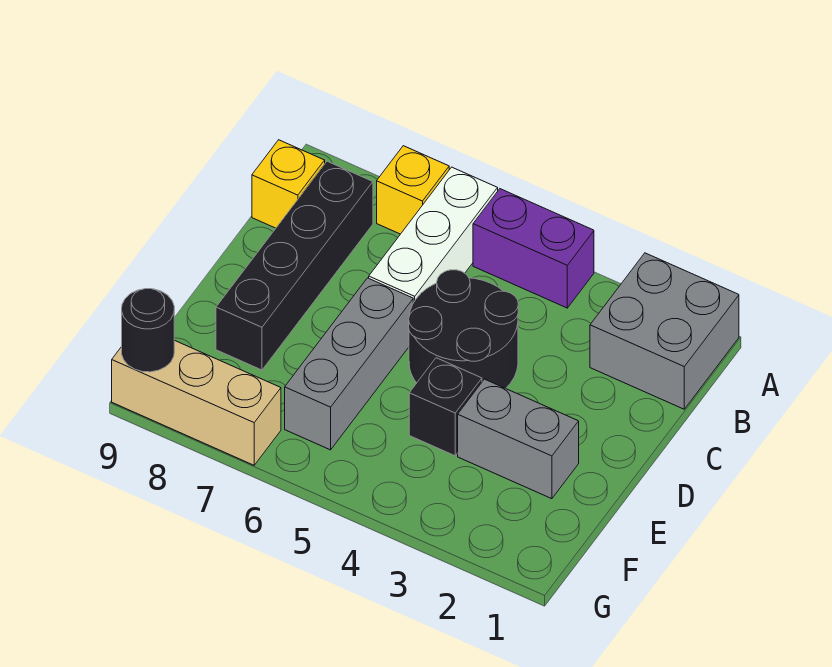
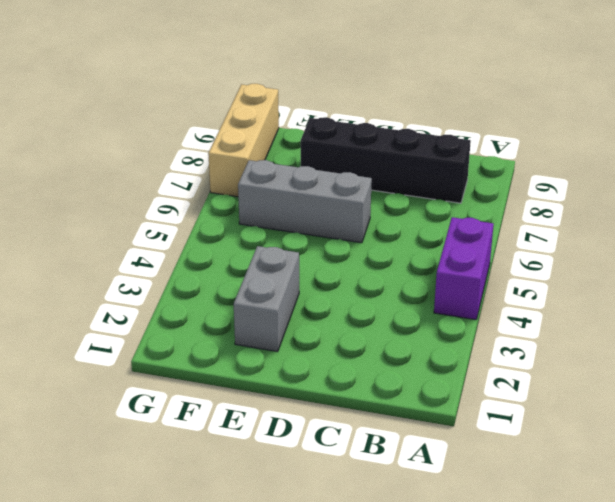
none -> grey 2x2 brick [590,253,739,409]
none -> white 1x3 brick [369,167,498,303]
none -> yellow 1x1 brick [377,146,449,234]

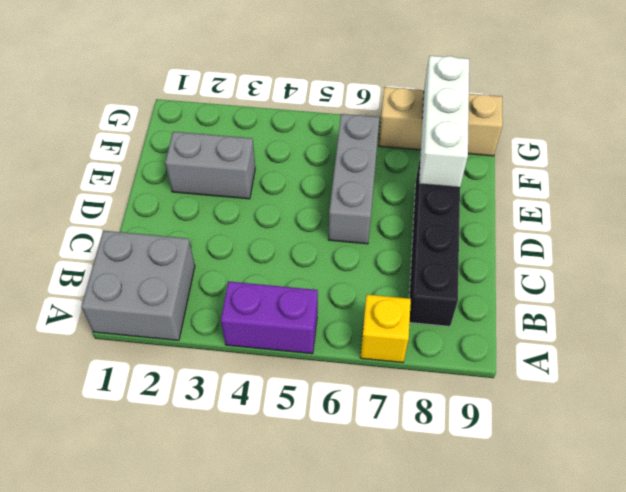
white 1x3 brick [419,56,469,188] -> white 1x3 brick moved to [369,167,498,303]
none -> yellow 1x1 brick [252,140,325,228]
none -> black 2x2 round brick [409,270,518,388]
none -> black 1x1 brick [409,358,482,456]

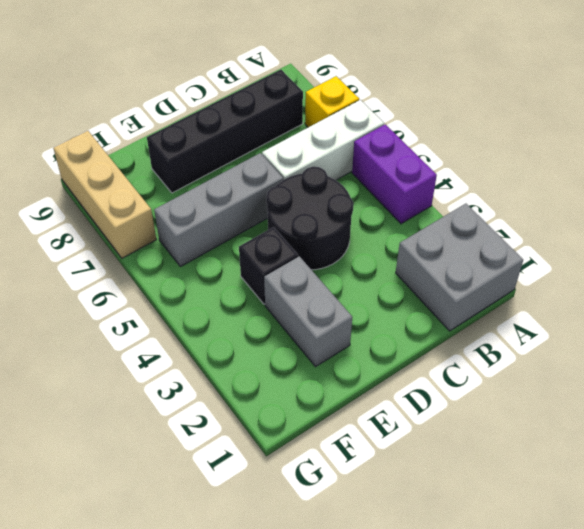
none -> yellow 1x1 brick [252,140,325,228]
none -> black 1x1 round brick [122,289,174,372]

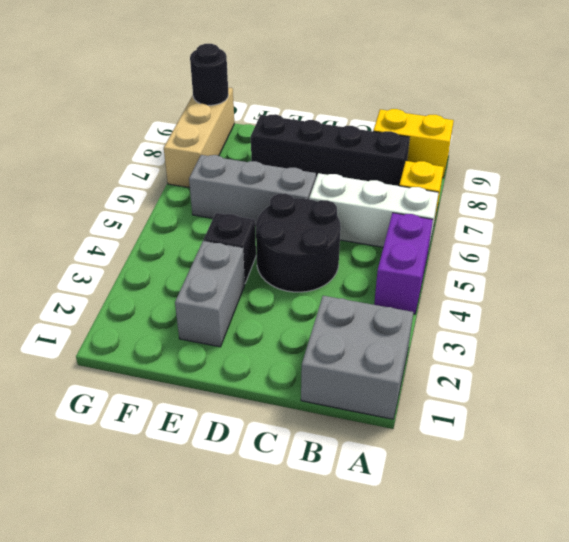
yellow 1x2 brick [373,109,454,178] -> yellow 1x1 brick [252,140,325,228]

